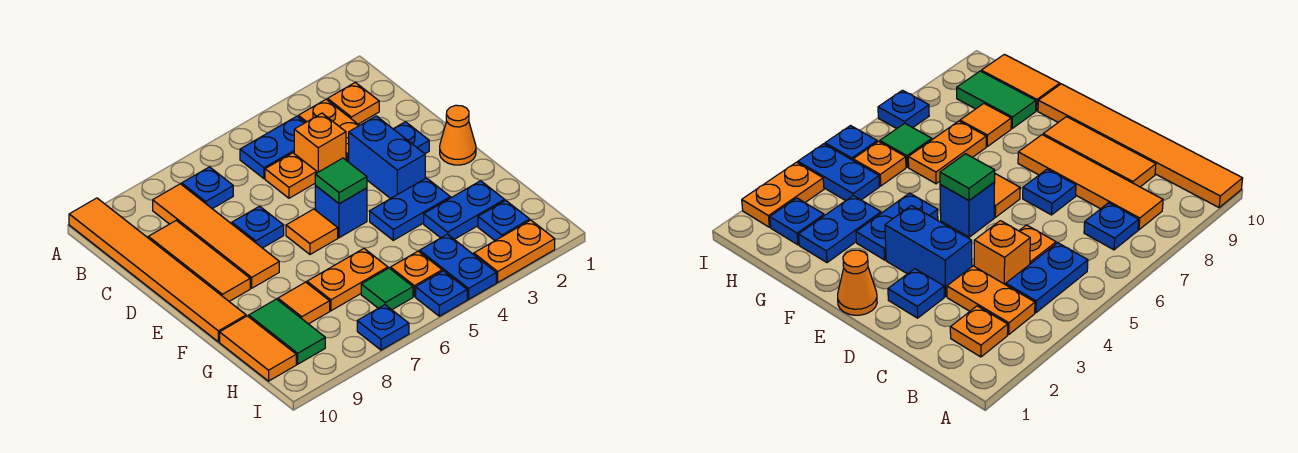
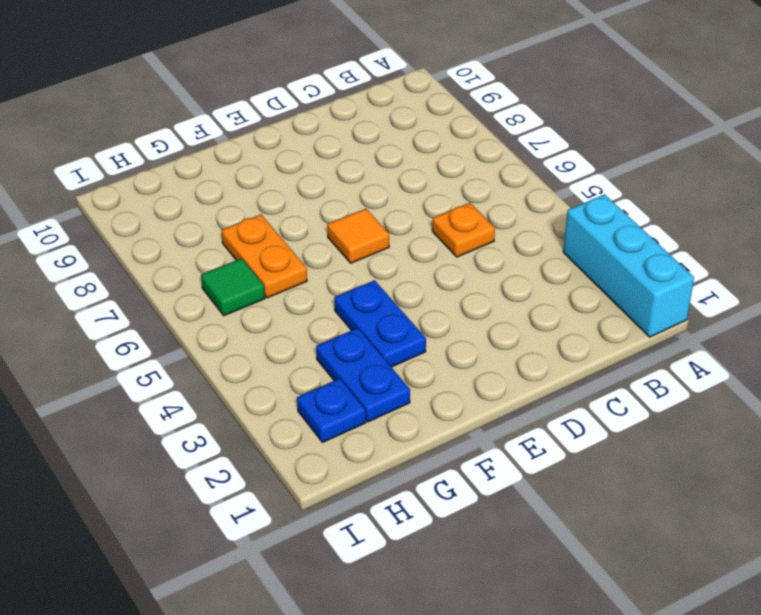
cyan 1x3 brick [563,194,694,337] -> none
none -> orange 1x6 tile [69,198,246,342]
none -> orange 1x1 plate [328,82,379,124]
none -> orange 1x2 plate [298,99,359,162]

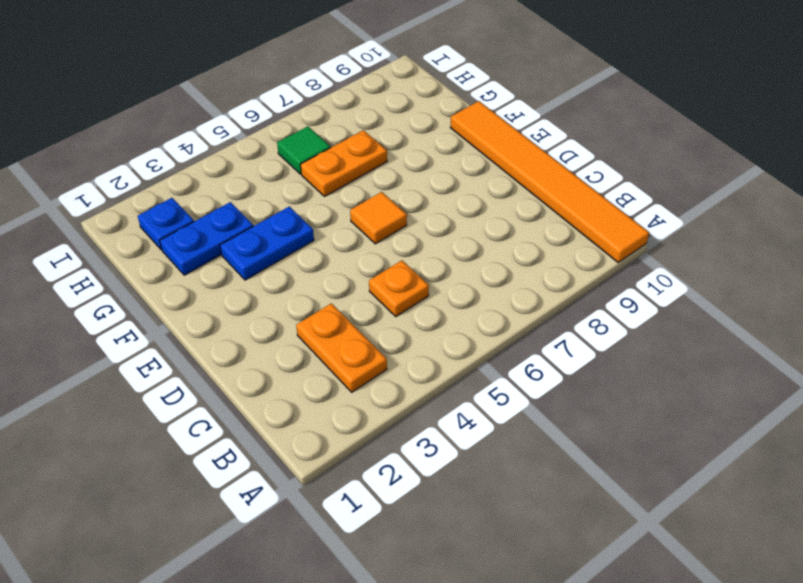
none -> orange 1x1 plate [328,82,379,124]
none -> blue 1x2 plate [240,116,305,179]
none -> blue 1x1 plate [182,167,233,209]

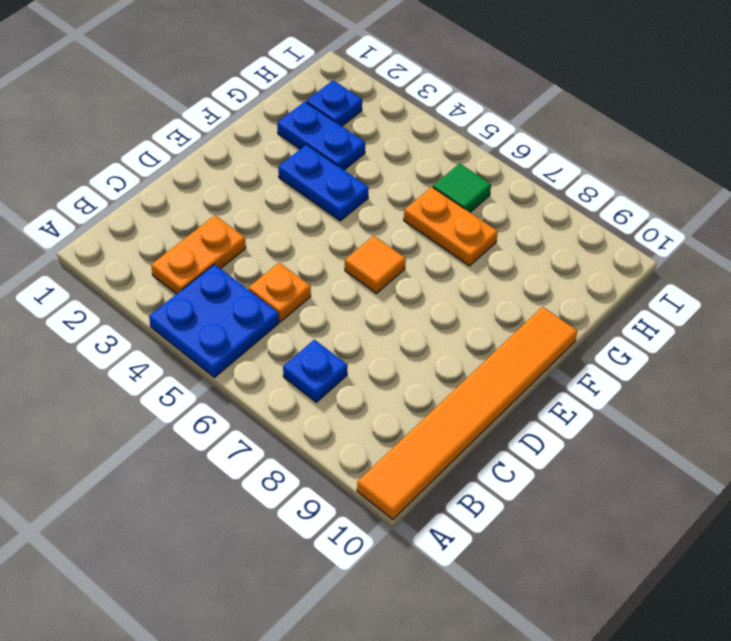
blue 2x2 plate [149,264,279,377] -> blue 1x2 plate [240,116,305,179]
none -> orange 1x1 plate [328,82,379,124]
none -> orange 1x4 tile [153,184,279,288]
none -> orange 1x1 brick [294,113,346,173]

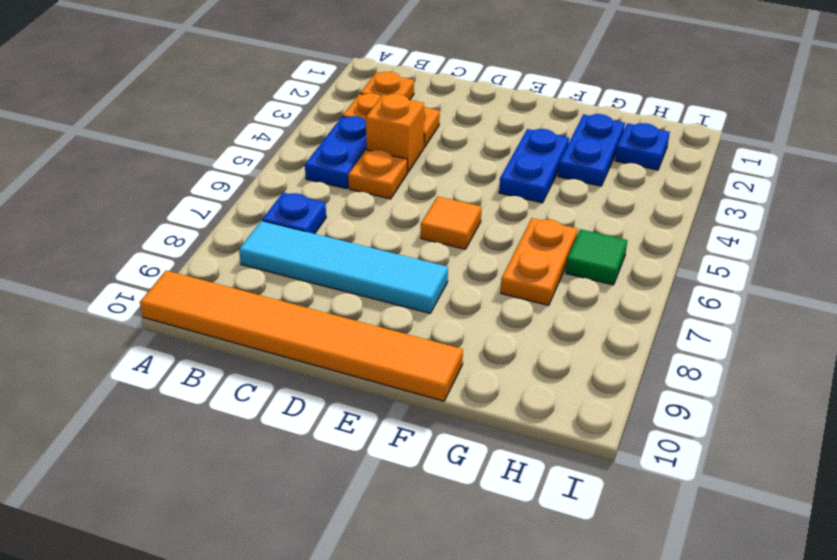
cyan 1x4 tile [239,221,448,313] -> orange 1x4 tile [153,184,279,288]
none -> orange 1x3 tile [148,220,250,301]
none -> blue 1x1 plate [394,122,429,154]
none -> blue 1x2 brick [349,116,425,199]

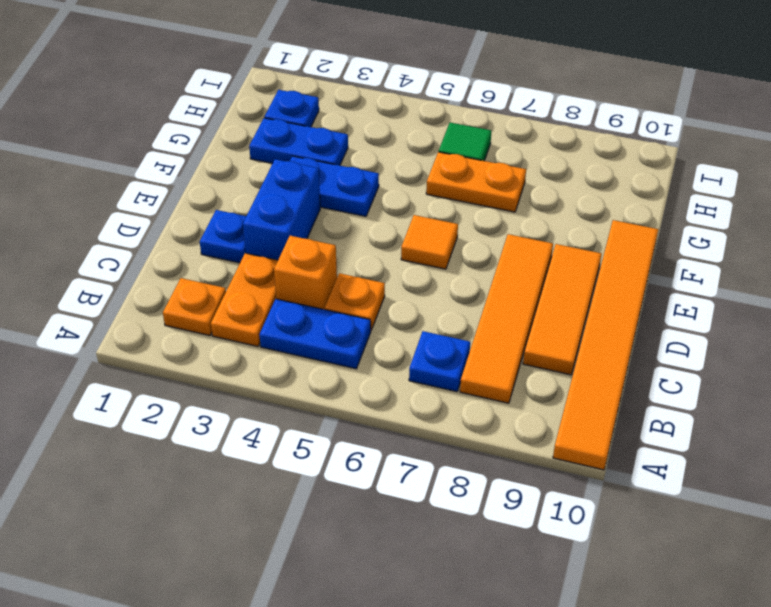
none -> blue 1x1 plate [232,206,284,248]
none -> orange 1x1 cone [440,105,476,165]
none -> blue 1x1 brick [315,186,367,238]

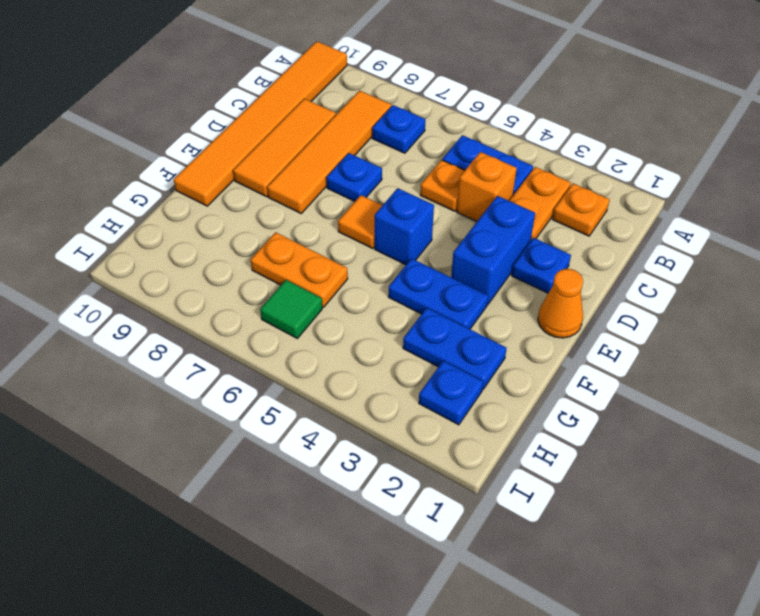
none -> orange 1x1 tile [278,282,330,324]
none -> green 1x2 tile [249,299,325,364]
none -> orange 1x2 tile [220,316,296,381]

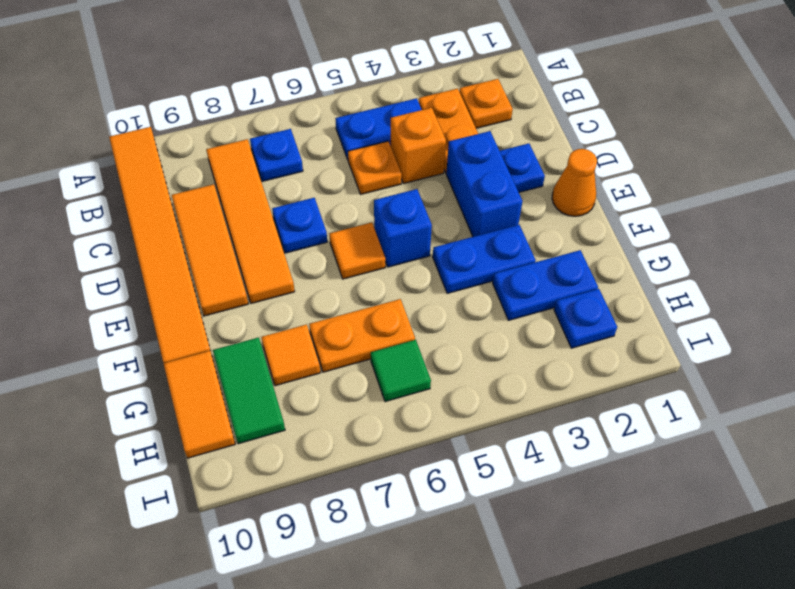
none -> blue 1x2 plate [420,234,496,299]
none -> orange 1x1 plate [390,251,442,297]
none -> orange 1x2 plate [474,220,555,282]

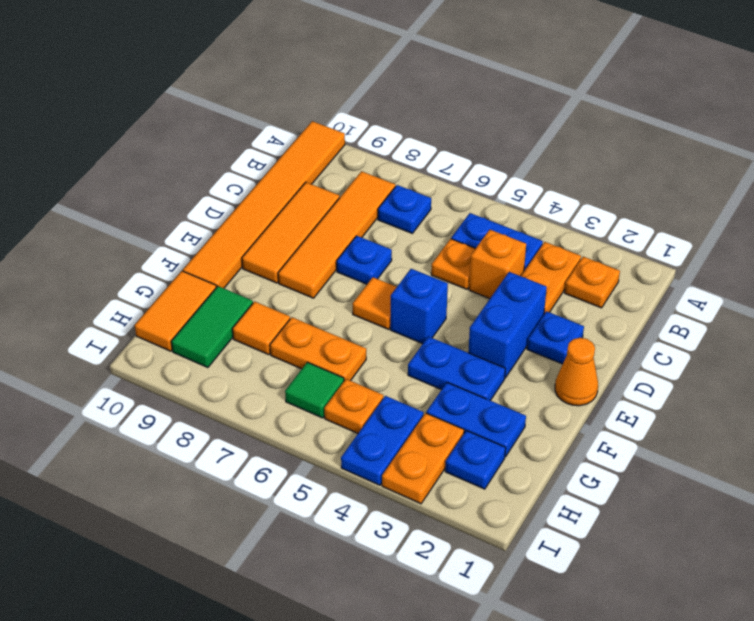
orange 1x2 plate [382,413,464,504] -> orange 1x2 plate turned to [474,220,555,282]
none -> blue 1x1 plate [416,271,467,316]
none -> blue 1x1 plate [357,305,409,350]
none -> green 1x1 tile [315,158,367,204]

